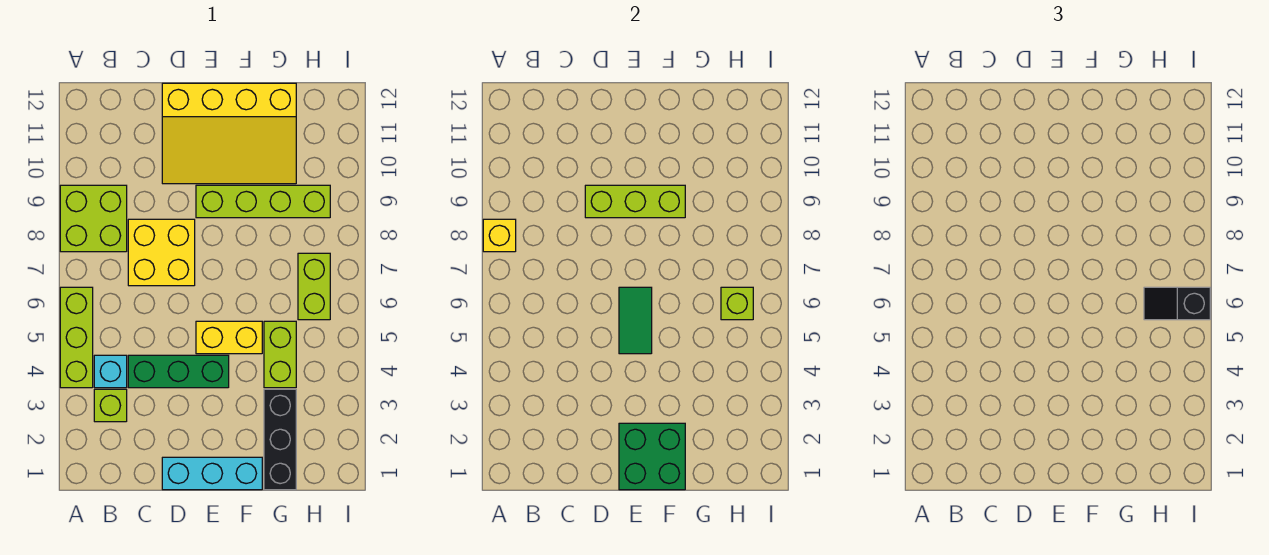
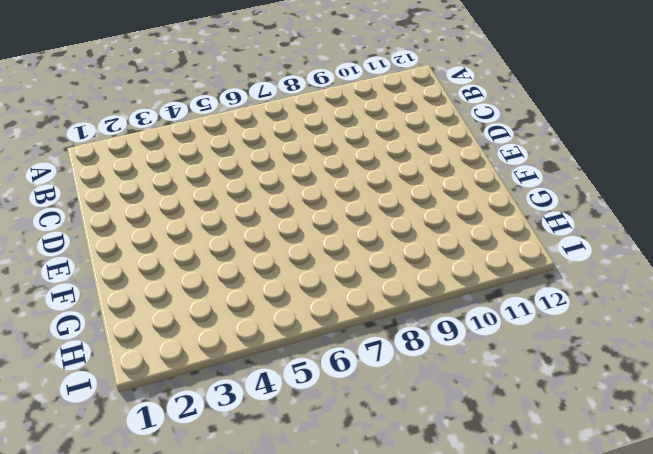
none -> lime 1x3 brick [60,287,93,388]
none -> lime 2x2 brick [60,185,127,252]
none -> lime 1x1 brick [94,389,127,422]

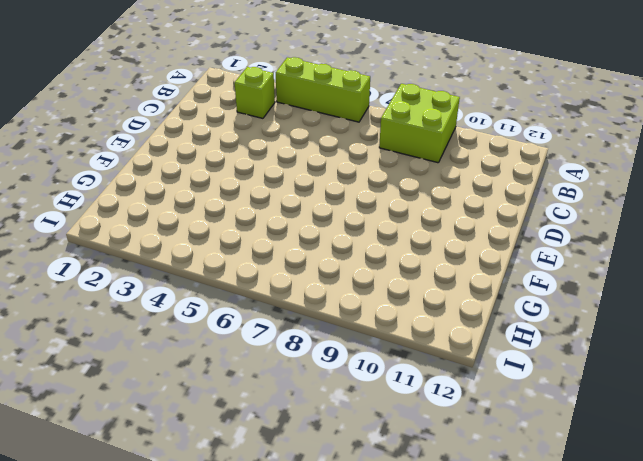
none -> cyan 1x1 brick [94,355,127,388]
none -> green 1x3 brick [128,355,229,388]
none -> yellow 2x2 brick [128,219,195,286]

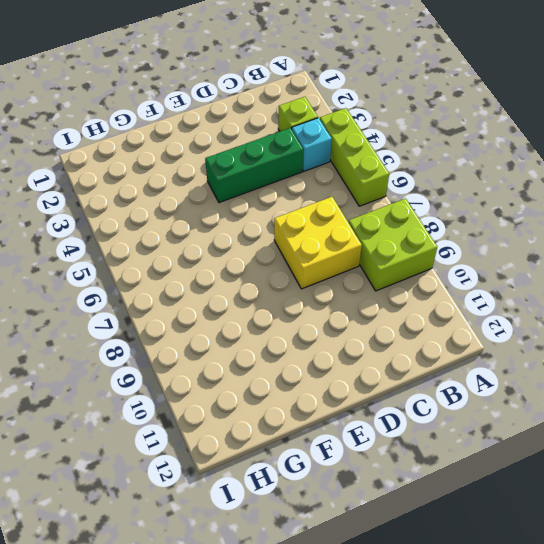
none -> cyan 1x3 brick [162,457,262,490]
none -> yellow 3x4 slope [162,83,296,184]
none -> yellow 1x2 brick [196,321,262,354]

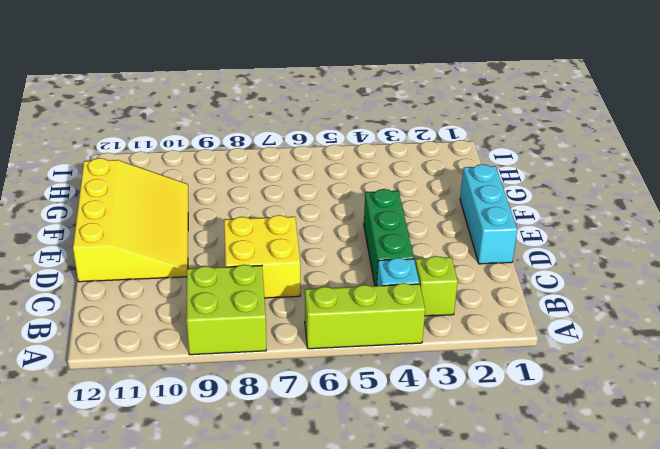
none -> yellow 1x2 brick [196,321,262,354]
none -> lime 1x4 brick [196,185,330,218]
none -> black 1x3 brick [264,389,296,490]

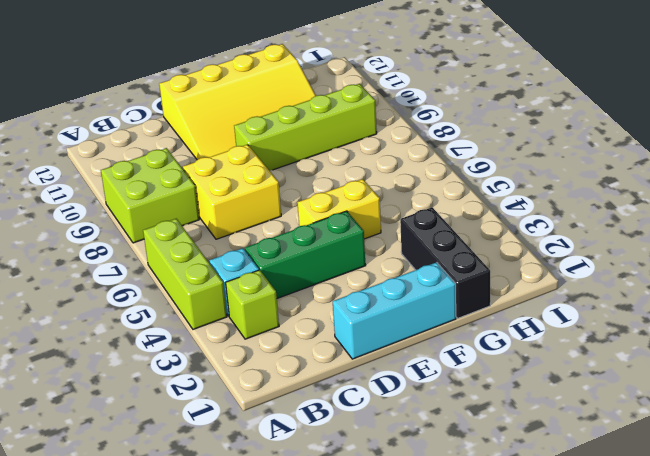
none -> lime 1x2 brick [264,321,296,388]
none -> lime 1x2 brick [298,253,330,320]
none -> yellow 1x1 brick [483,219,516,252]

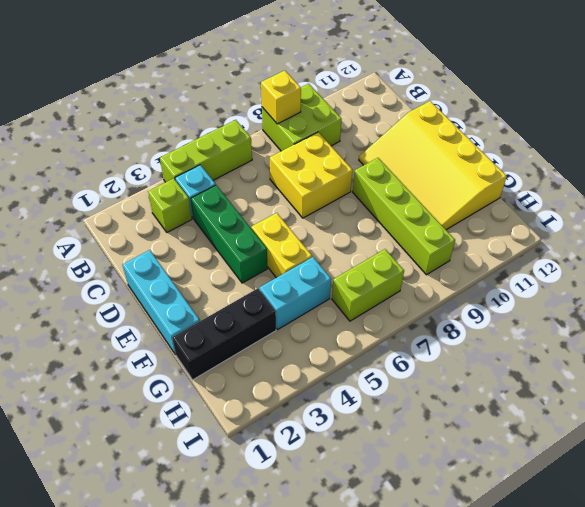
cyan 1x2 brick [259,257,331,330] -> lime 1x2 brick [264,321,296,388]
none -> lime 1x3 brick [585,185,685,218]
none -> green 2x2 brick [619,423,685,490]
none -> green 1x2 tile [619,287,652,354]

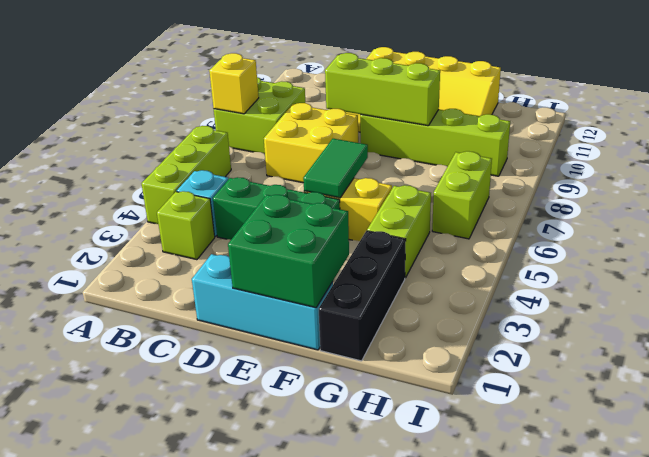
none -> lime 1x1 brick [721,287,753,320]
none -> black 1x2 slope [1144,287,1210,320]

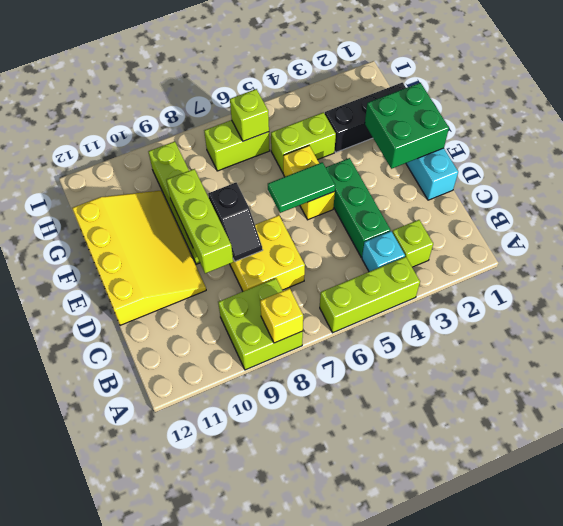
black 1x2 slope [208,182,263,261] -> black 1x2 slope moved to [1144,287,1210,320]

